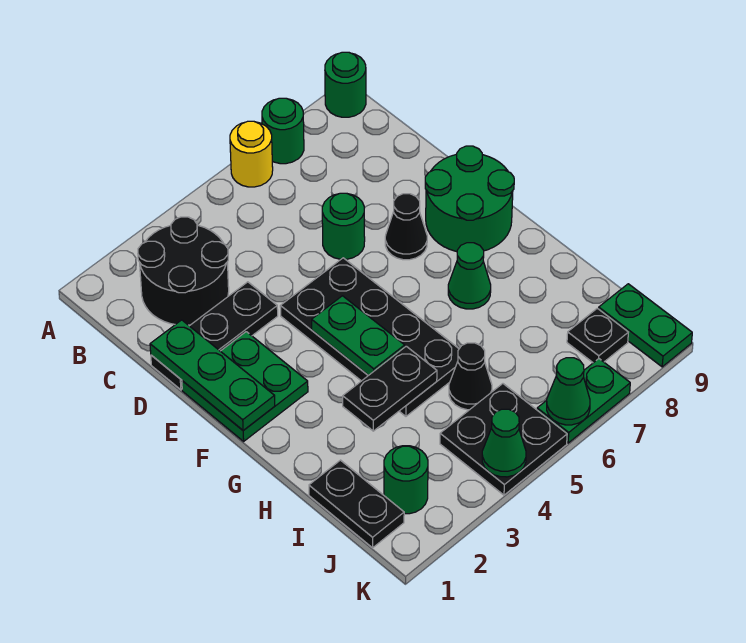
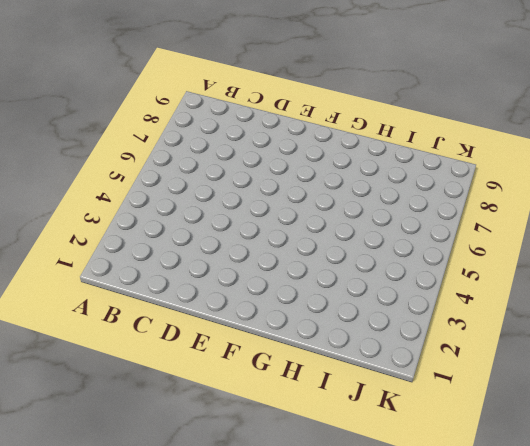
none -> yellow 1x1 round brick [230,121,273,187]
none -> green 1x1 round brick [262,98,304,164]
none -> green 1x1 round brick [325,52,366,117]

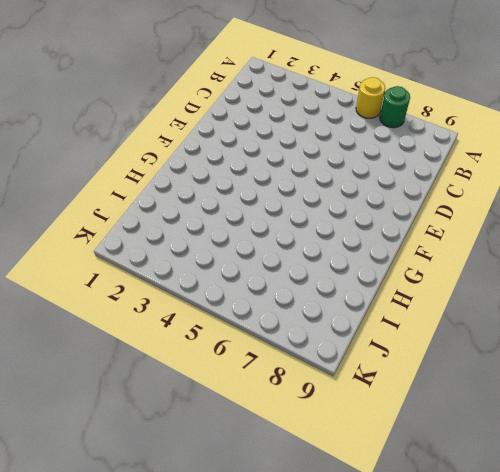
none -> green 1x1 round brick [325,52,366,117]
none -> black 2x2 round brick [138,217,229,325]
none -> black 1x3 plate [151,282,278,390]

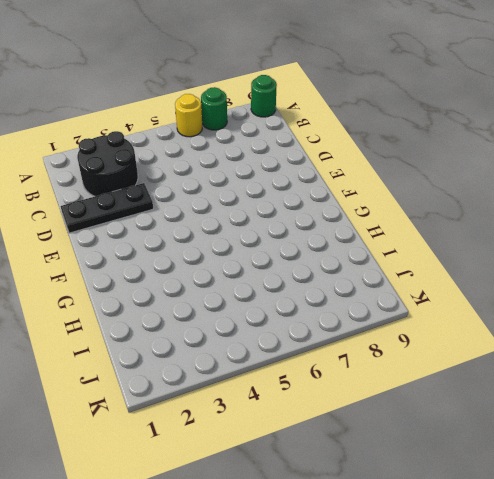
none -> green 1x1 round brick [322,193,365,259]
none -> green 2x2 plate [182,332,308,441]
none -> black 2x4 plate [280,258,459,416]

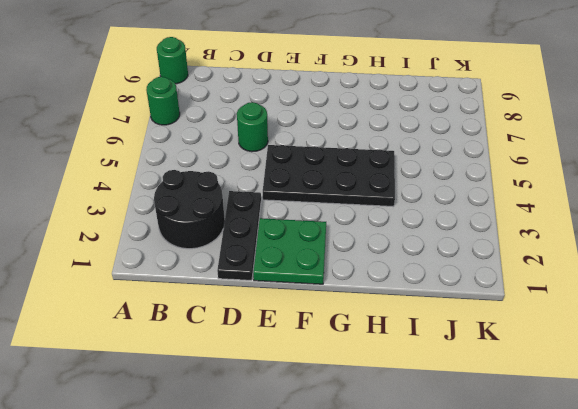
none -> yellow 1x1 round brick [230,121,273,187]
none -> black 1x1 cone [385,194,427,260]
none -> green 2x2 round brick [425,146,514,252]

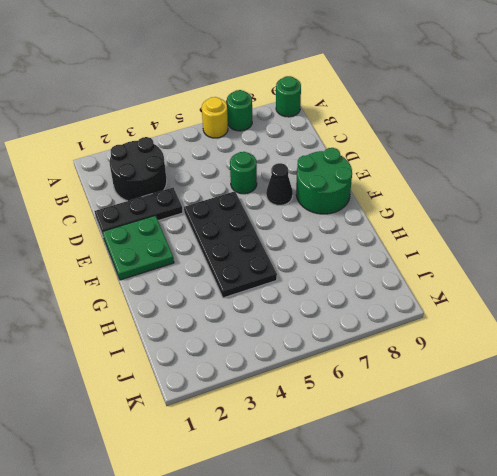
none -> green 1x1 cone [448,243,491,309]
none -> black 1x2 plate [309,460,404,548]
none -> black 1x1 cone [449,343,492,410]

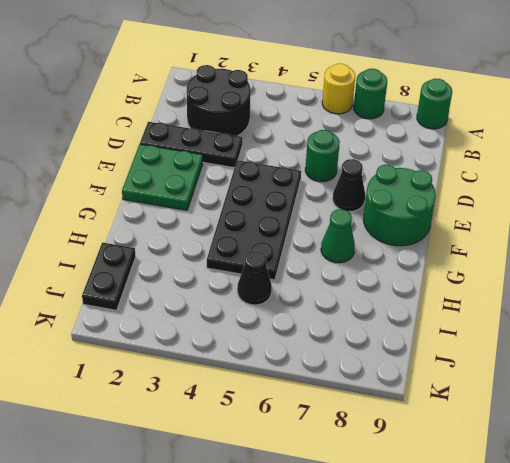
none -> green 1x1 round brick [384,446,428,514]
none -> black 2x2 plate [440,384,567,495]
none -> black 1x1 plate [567,308,628,363]

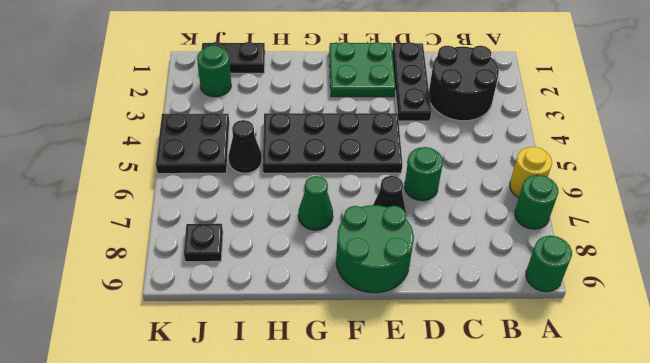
none -> green 1x2 plate [599,284,692,367]
none -> green 1x2 plate [537,359,630,443]
none -> green 1x3 plate [150,320,275,430]

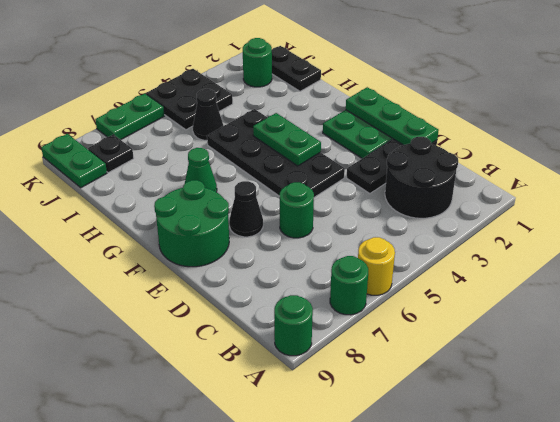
none -> black 1x2 plate [343,346,437,431]
none -> green 1x1 cone [482,409,526,477]
none -> green 1x1 cone [547,358,590,425]

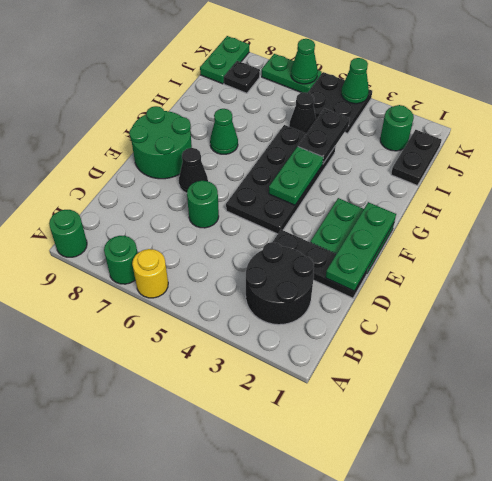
black 1x2 plate [298,109,349,163] -> black 1x2 plate turned to [343,346,437,431]

